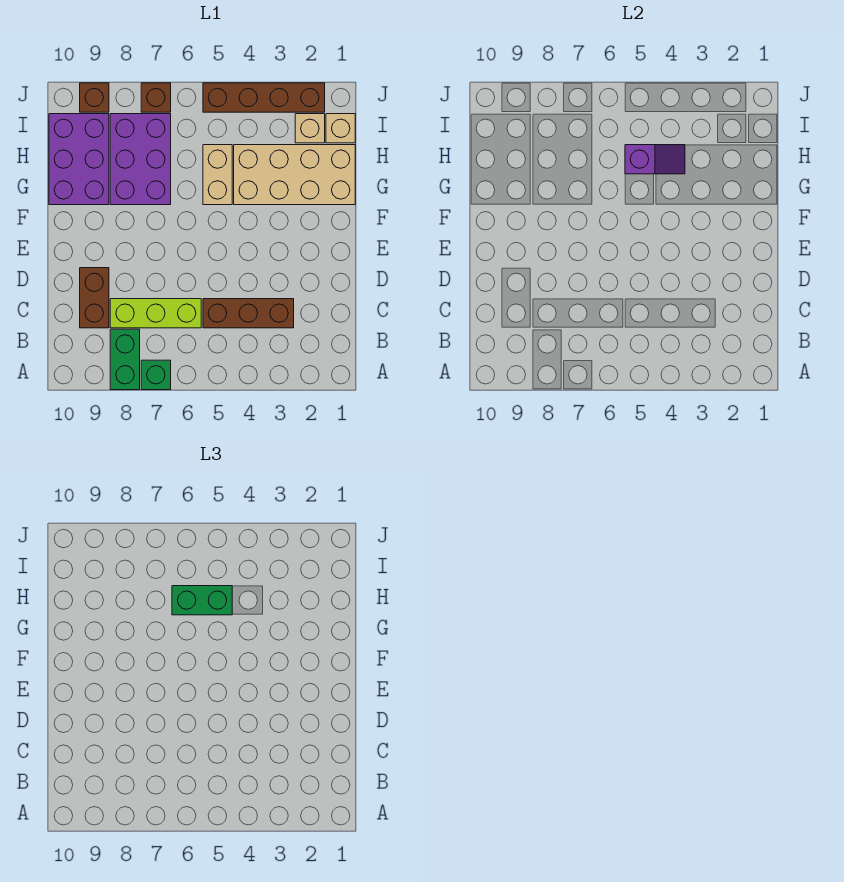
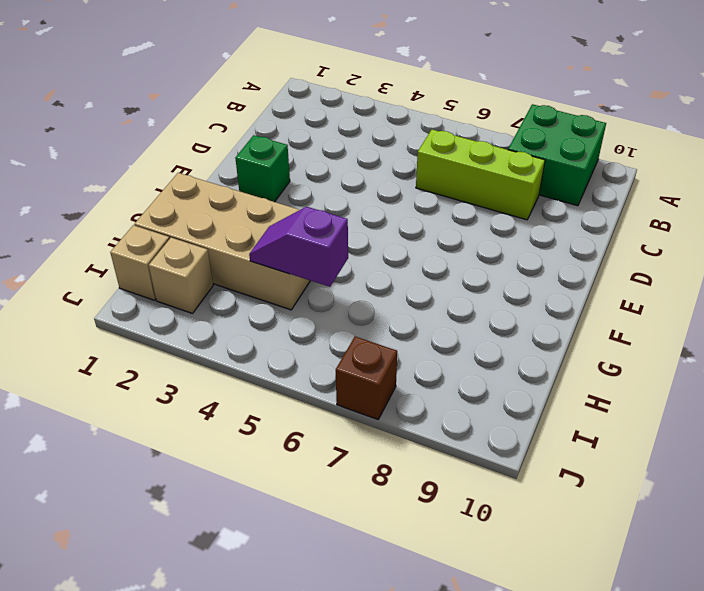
green 2x2 brick [508,104,606,206] -> green 1x2 brick [110,329,140,390]
green 1x1 brick [235,135,290,202] -> green 1x1 brick moved to [141,360,171,390]
none -> brown 1x3 brick [203,299,294,328]
none -> brown 1x2 brick [80,268,109,328]
none -> tan 1x2 brick [203,145,232,205]

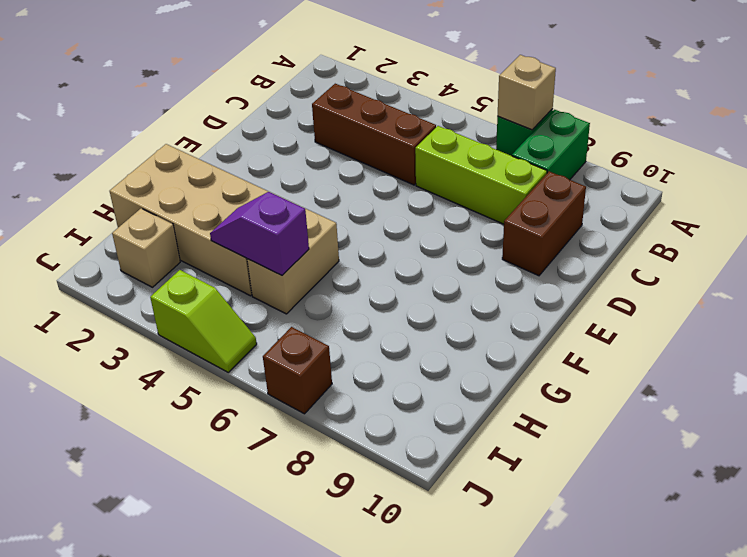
tan 1x1 brick [498,55,556,130] -> tan 1x1 brick moved to [326,114,355,143]
lime 1x2 slope [150,270,257,372] -> brown 1x4 brick [203,83,325,112]
none -> purple 2x3 brick [110,114,171,205]
none -> purple 2x3 brick [49,114,109,205]
none -> brown 1x1 brick [80,83,109,112]

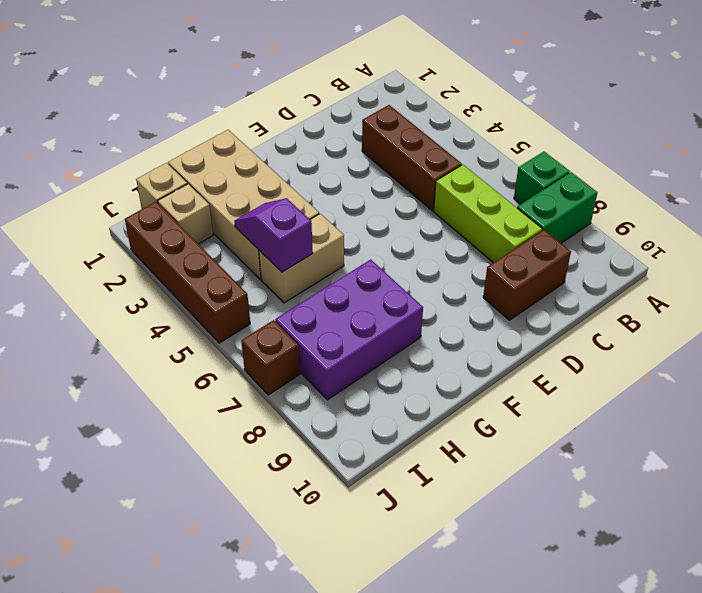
none -> purple 2x3 brick [49,114,109,205]
none -> brown 1x1 brick [80,83,109,112]
none -> green 1x2 brick [172,586,232,615]

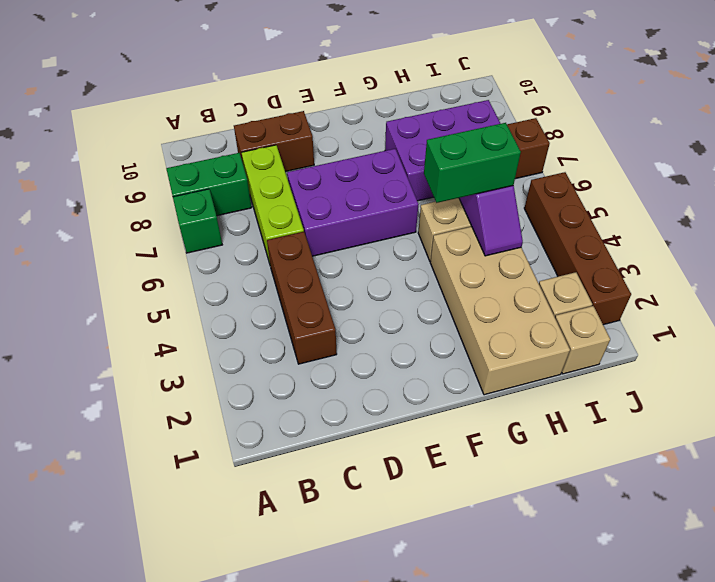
purple 2x3 brick [287,149,418,256] -> purple 2x3 brick moved to [49,114,109,205]
green 1x2 brick [424,123,521,203] -> green 1x2 brick turned to [172,586,232,615]
none -> brown 1x1 brick [80,83,109,112]

